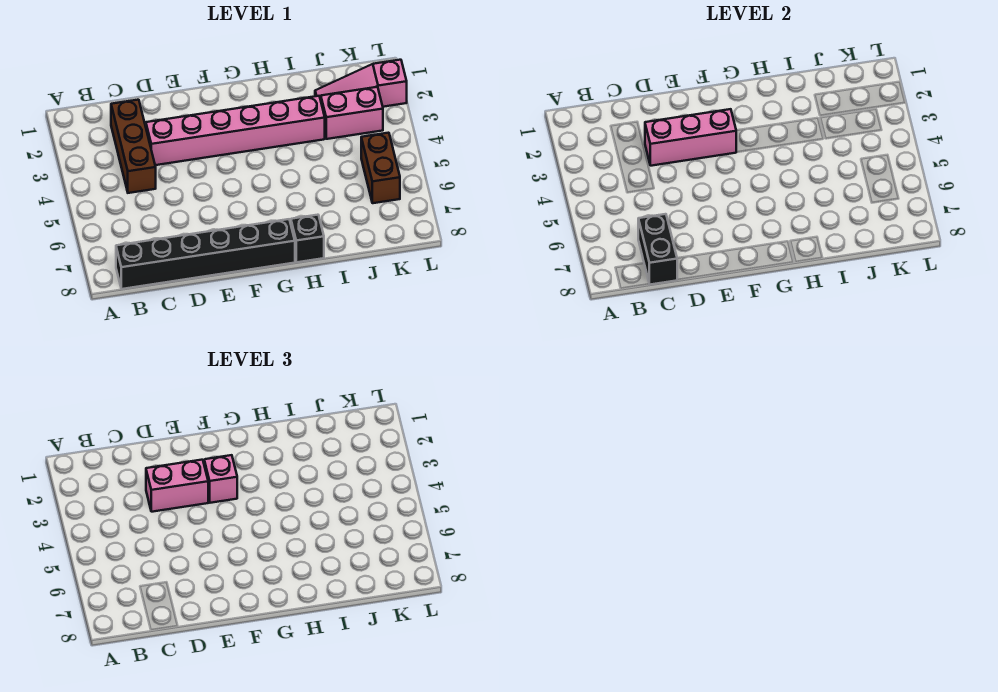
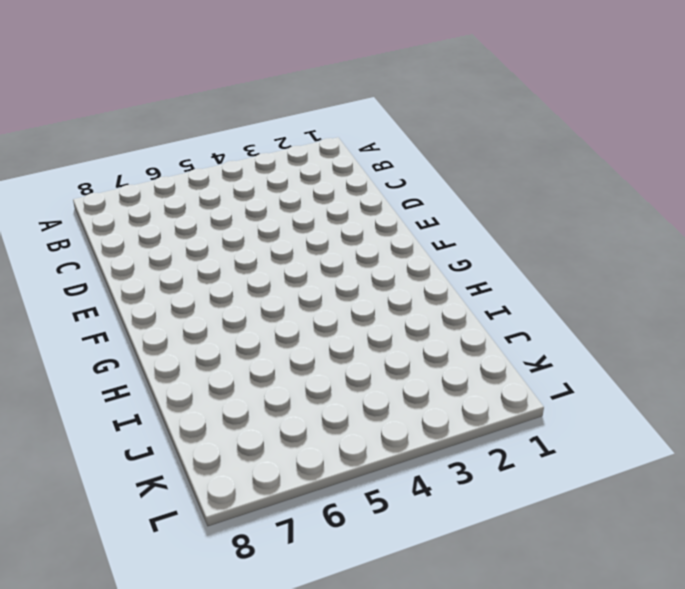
none -> black 1x6 brick [116,219,295,289]
none -> brown 1x3 brick [111,100,156,193]

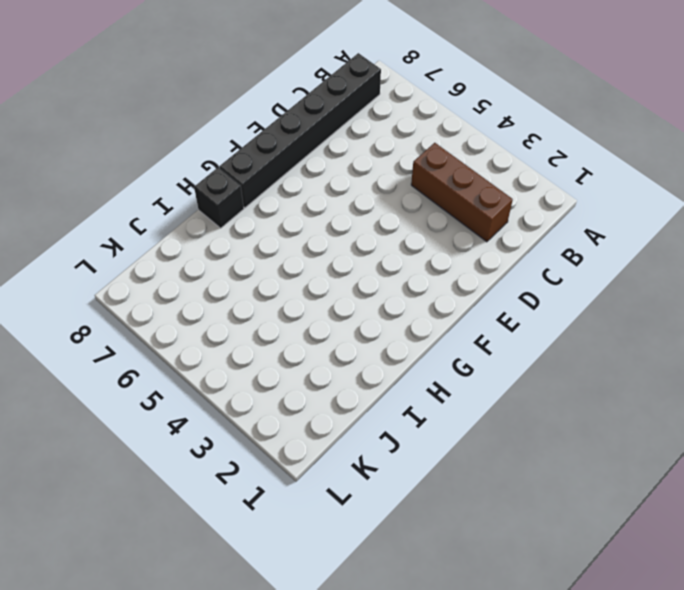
none -> pink 1x6 brick [146,96,325,165]
none -> pink 1x3 slope [315,60,407,107]

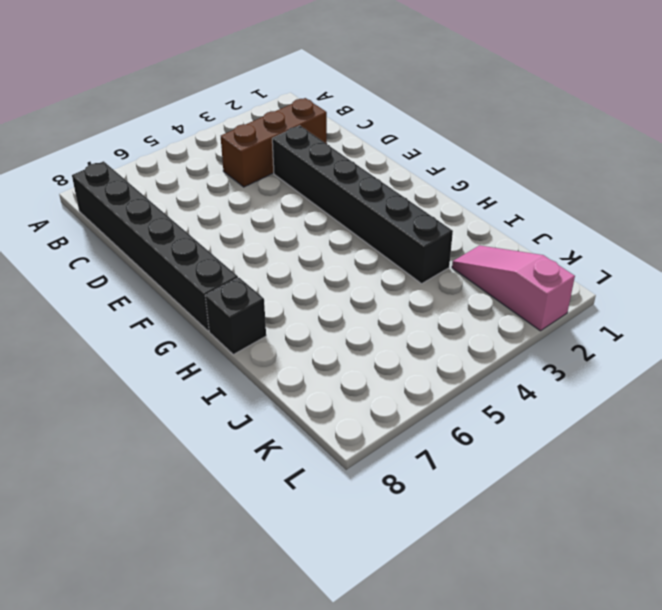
black 1x6 brick [272,126,453,284] -> pink 1x6 brick [146,96,325,165]
none -> pink 1x2 brick [321,87,383,139]
none -> brown 1x2 brick [361,133,400,203]

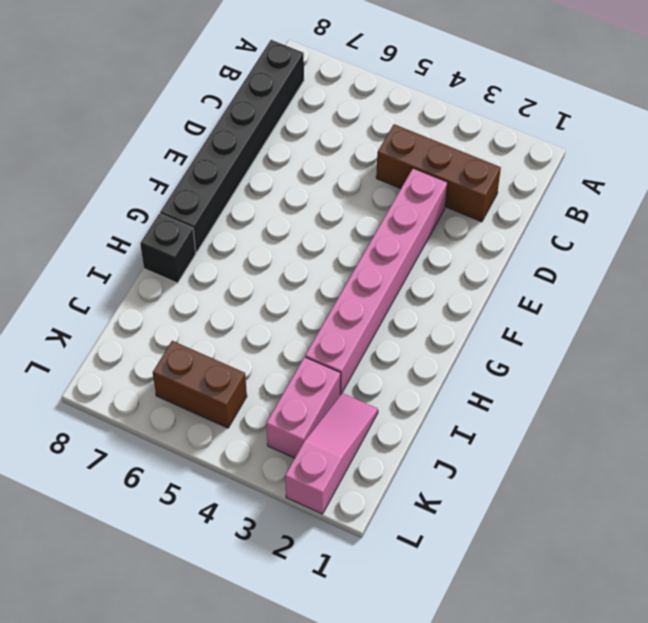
none -> black 1x2 brick [638,214,677,285]
none -> pink 1x3 brick [645,109,736,166]

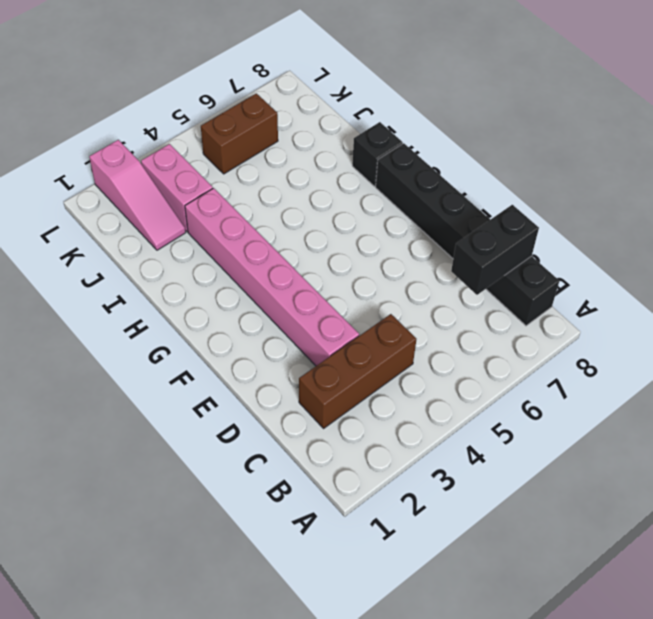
none -> pink 1x3 brick [645,109,736,166]
none -> pink 1x2 brick [146,460,208,512]

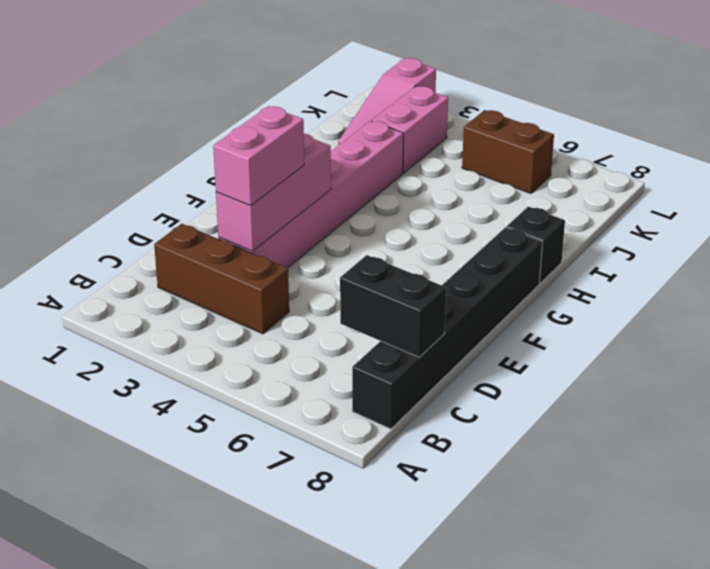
none -> pink 1x1 brick [204,455,237,503]

